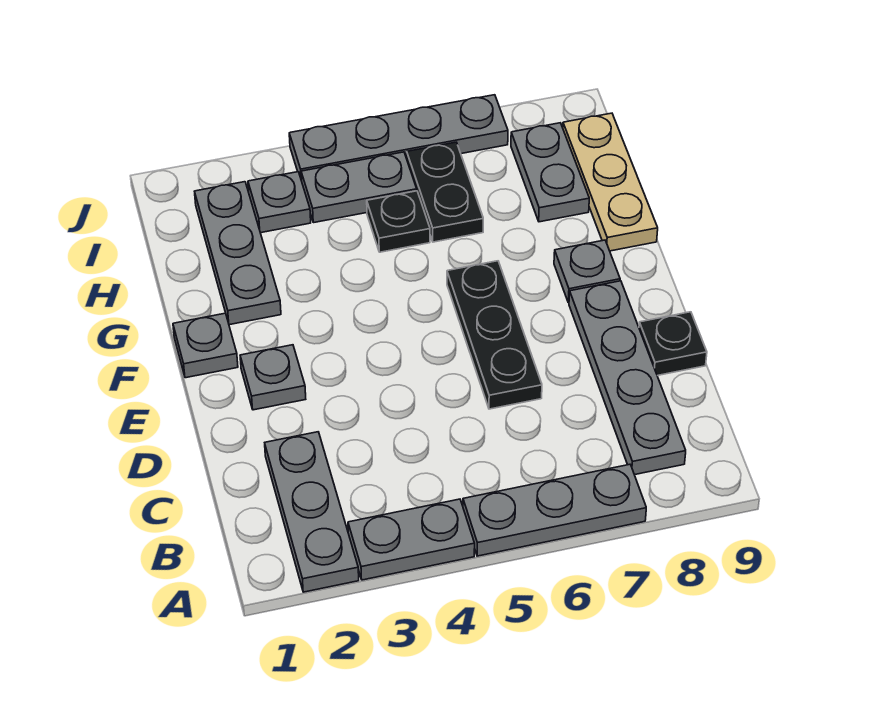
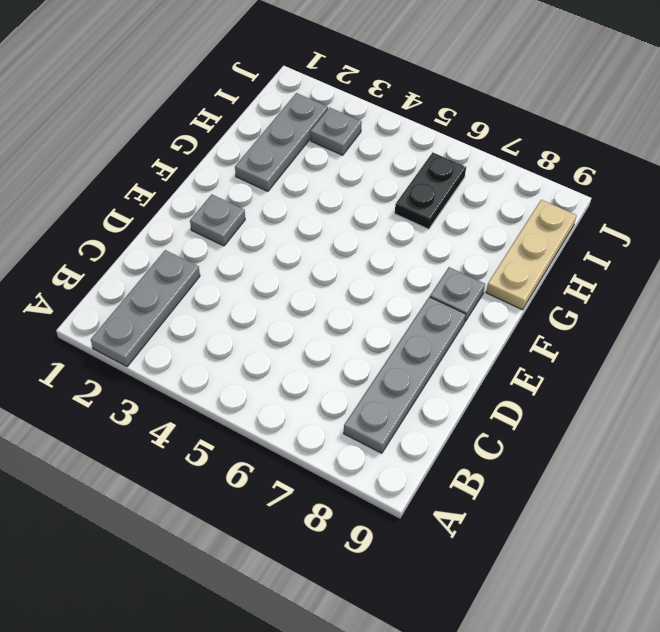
none -> grey 1x2 plate [348,499,475,580]
none -> grey 1x3 plate [463,464,646,556]
none -> black 1x3 plate [447,261,542,409]

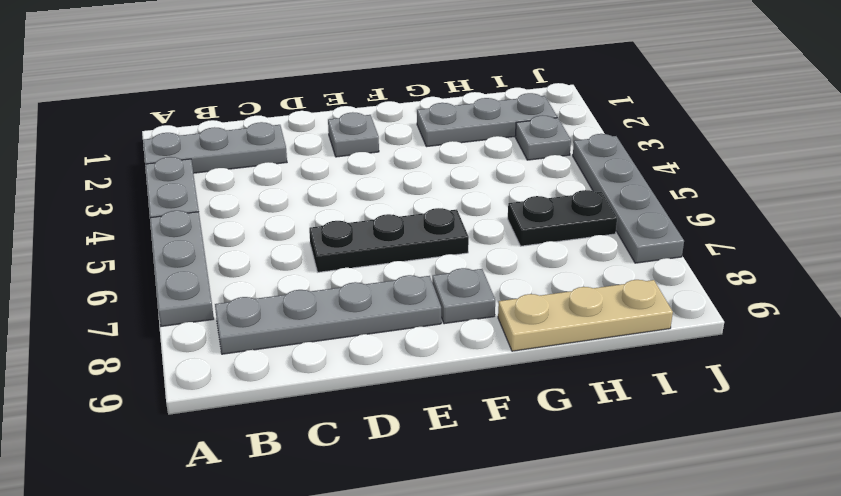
none -> black 1x1 plate [639,312,707,376]
none -> grey 1x1 plate [173,313,238,378]
none -> black 1x1 plate [367,191,430,252]

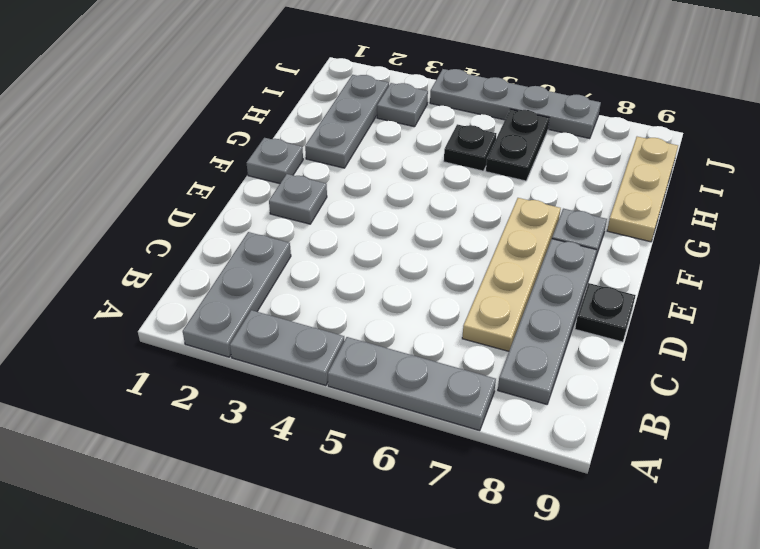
tan 1x4 plate [462,198,561,351] -> none
none -> black 1x3 plate [447,261,542,409]
none -> grey 1x2 plate [511,123,589,222]
none -> grey 1x2 plate [301,152,417,223]

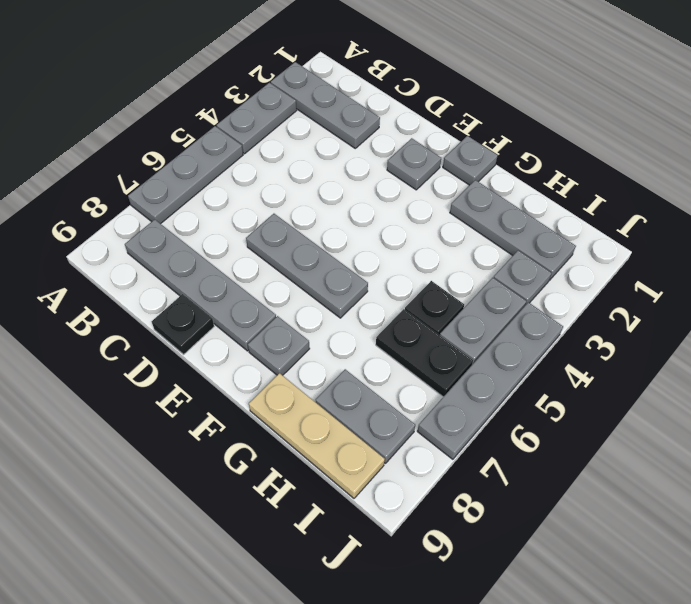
grey 1x3 plate [246,214,368,318] -> black 1x3 plate [447,261,542,409]

